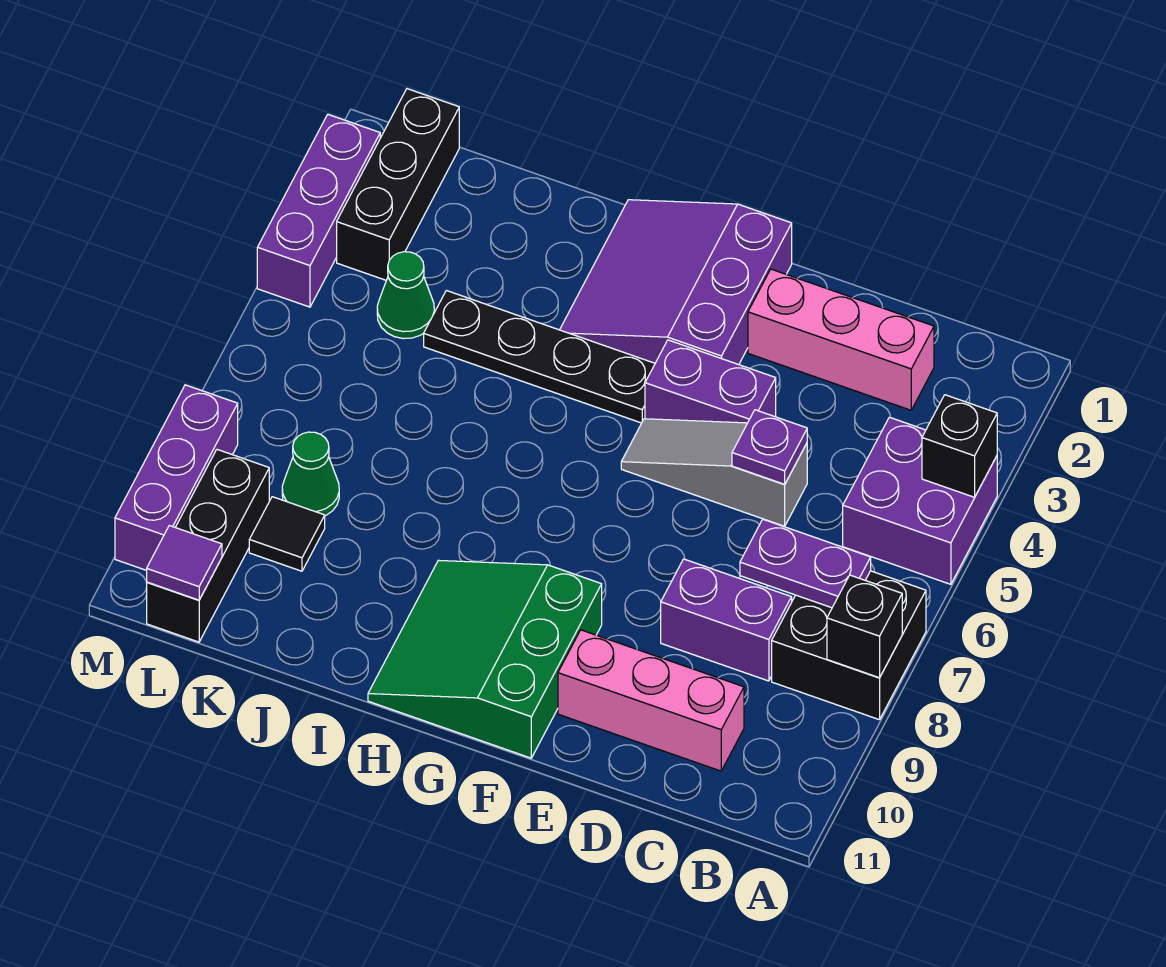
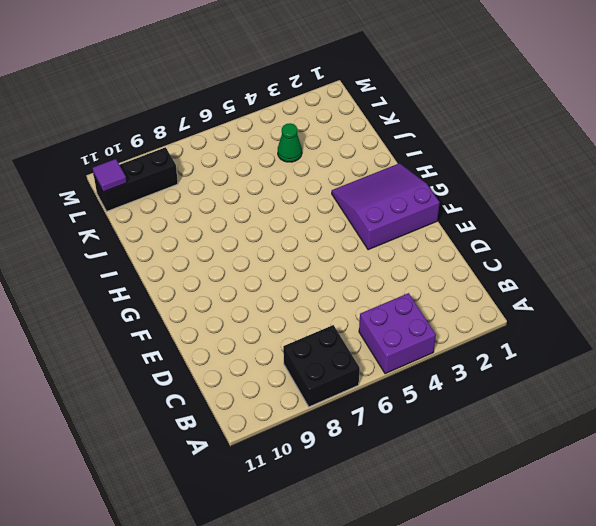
none -> pink 1x3 brick [748,269,934,410]
none -> purple 1x2 brick [661,559,792,681]
none -> pink 1x3 brick [558,630,744,771]

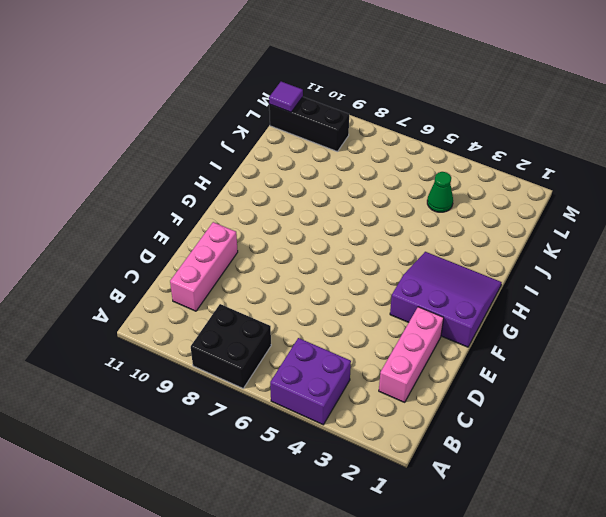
none -> purple 1x2 brick [661,559,792,681]
none -> grey 1x3 slope [621,419,807,526]
none -> purple 1x2 brick [645,340,776,423]

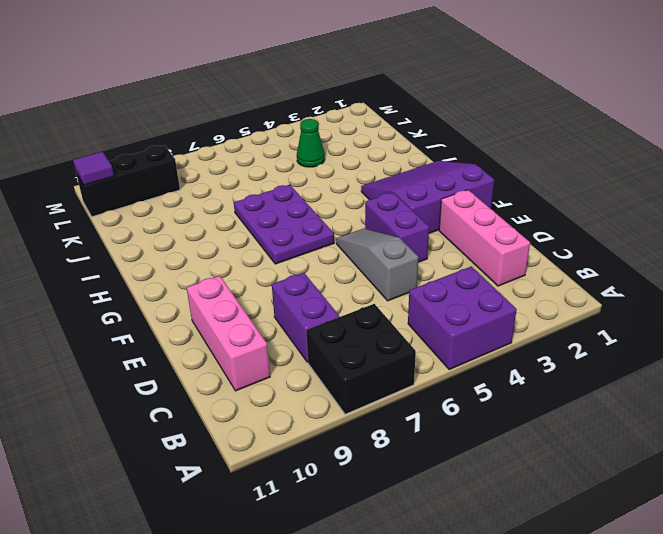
purple 2x3 plate [234,185,334,264] -> none
none -> green 3x3 slope [368,560,602,758]
none -> black 1x4 plate [424,291,655,423]
none -> green 1x1 cone [282,432,339,516]

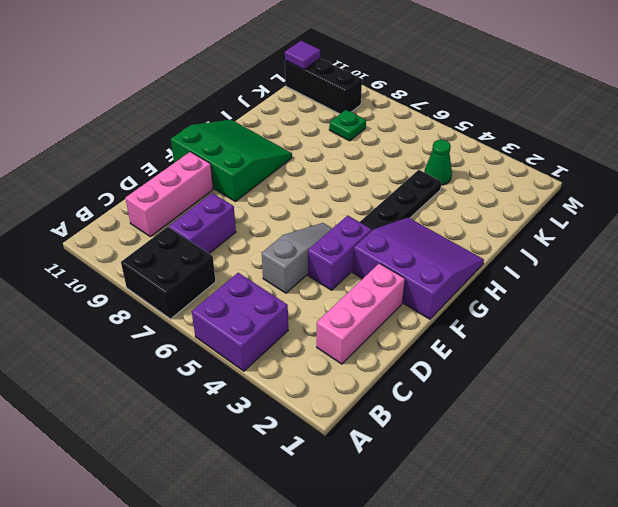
green 1x1 plate [329,110,366,141] -> green 1x1 cone [282,432,339,516]
none -> black 1x1 tile [249,497,325,571]
none -> black 1x3 brick [337,89,459,280]
none -> purple 1x3 brick [257,115,380,307]

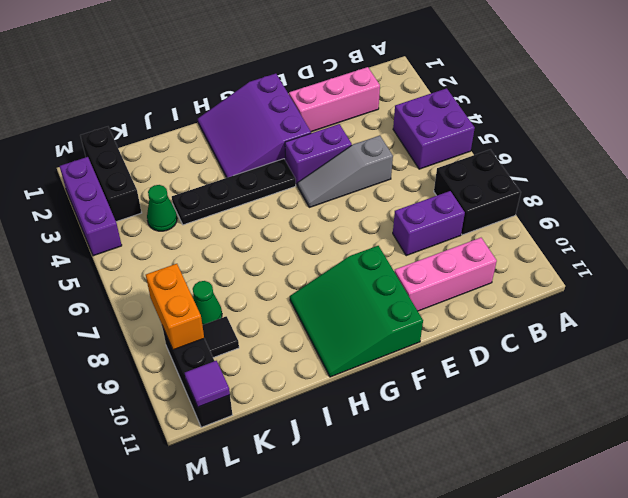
orange 1x2 brick [146,264,204,350] -> none
none -> purple 1x3 brick [115,385,238,570]
none -> black 1x1 brick [922,395,997,497]
none -> black 1x1 brick [827,575,902,678]

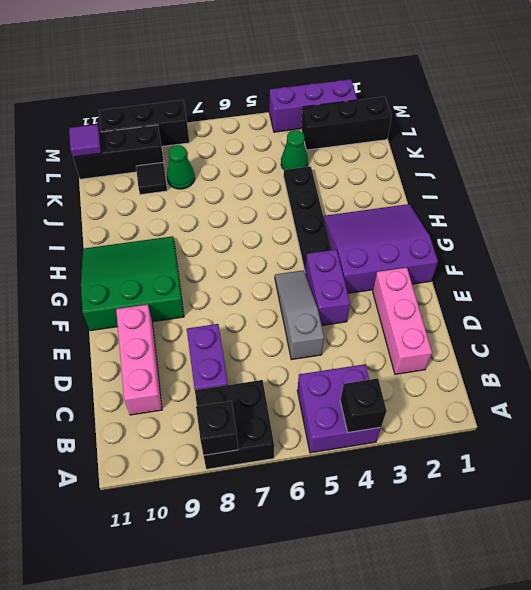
black 1x3 brick [99,100,189,146] -> purple 1x3 brick [115,385,238,570]
none -> purple 1x2 plate [740,519,871,608]
none -> purple 1x1 plate [732,410,807,484]

